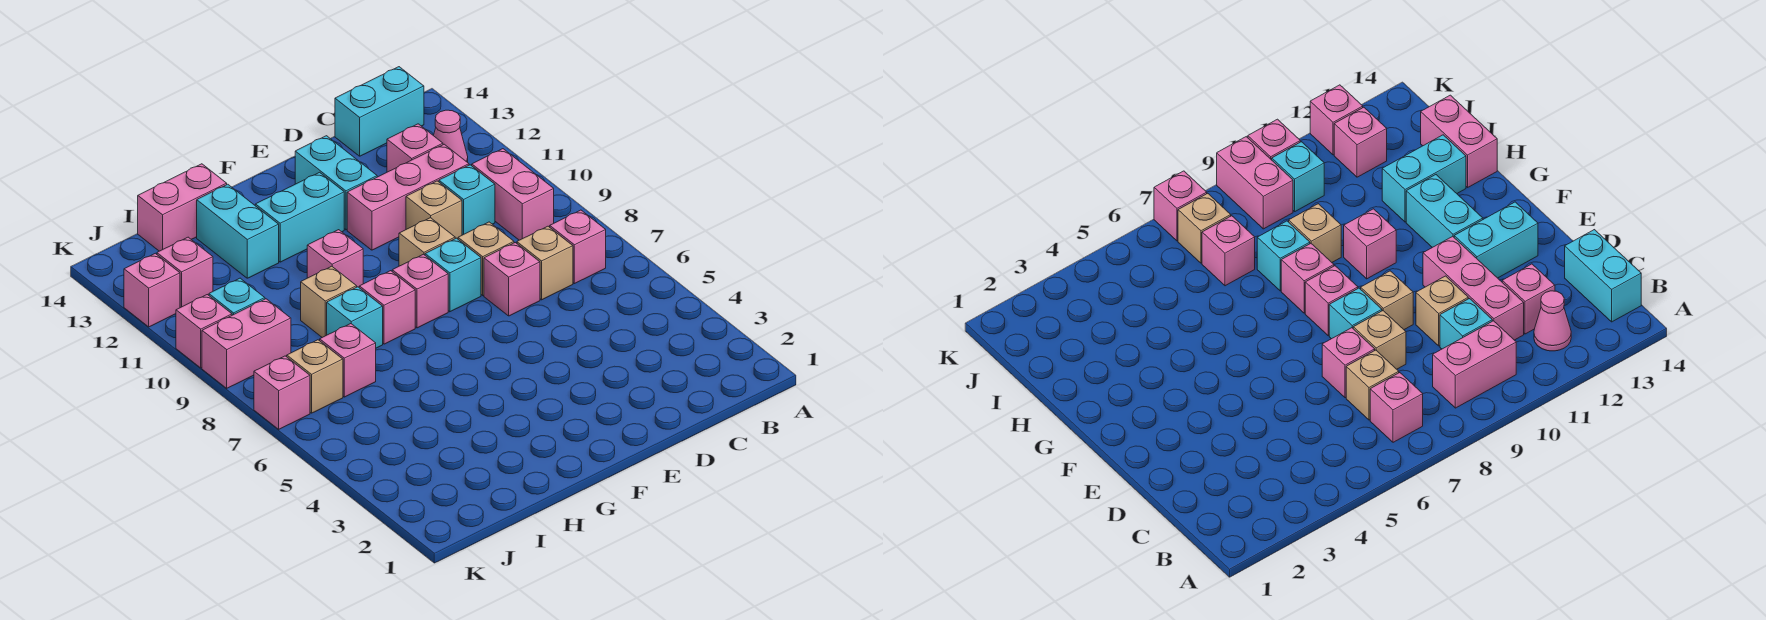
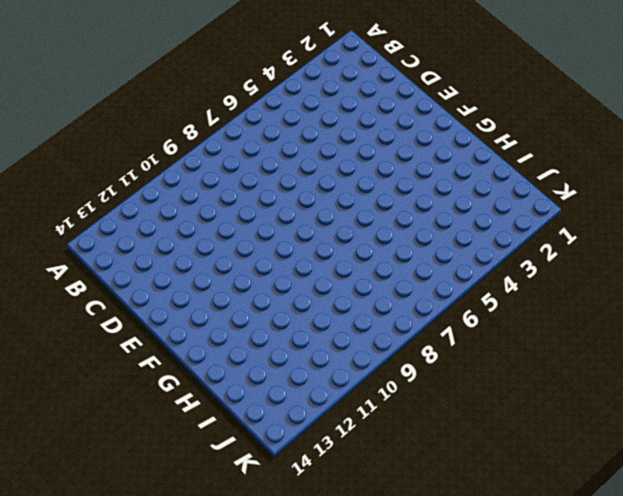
none -> pink 1x1 brick [550,210,606,284]
none -> pink 1x2 brick [472,149,554,240]
none -> pink 1x1 cone [434,110,468,162]
none -> cyan 1x2 brick [335,67,424,156]

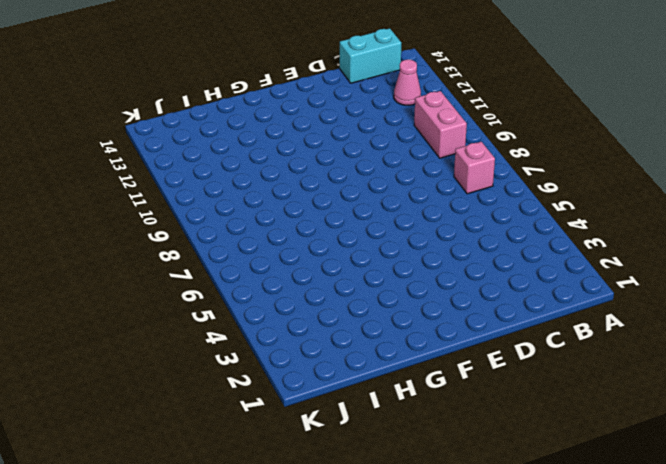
none -> tan 1x1 brick [517,226,573,300]
none -> cyan 1x1 brick [439,165,495,235]
none -> pink 1x3 brick [347,144,469,250]
none -> pink 1x1 brick [387,124,443,172]

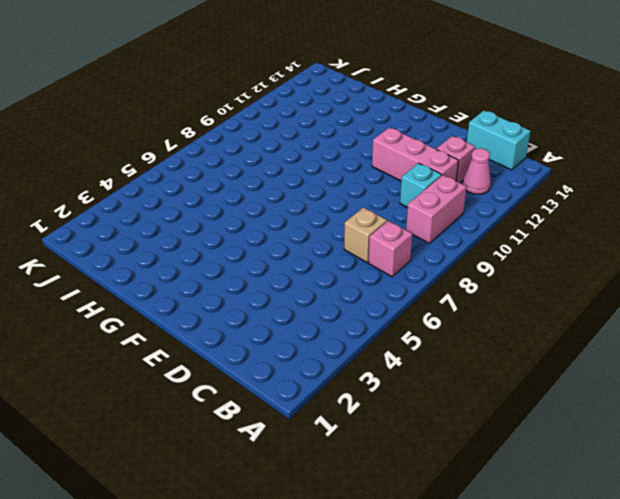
none -> pink 1x1 brick [484,243,540,316]
none -> tan 1x1 brick [458,222,514,295]
none -> tan 1x1 brick [406,181,462,239]
none -> cyan 1x1 brick [425,238,481,312]

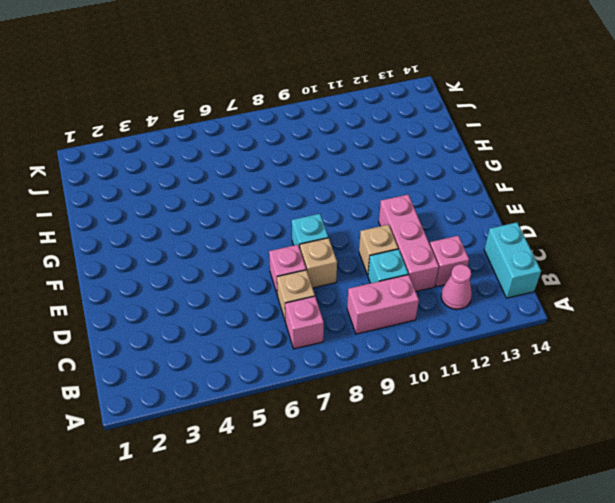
none -> tan 1x1 brick [399,218,455,266]
none -> cyan 1x2 brick [295,136,377,230]
none -> pink 1x1 brick [392,254,448,328]
none -> cyan 1x2 brick [255,172,344,262]

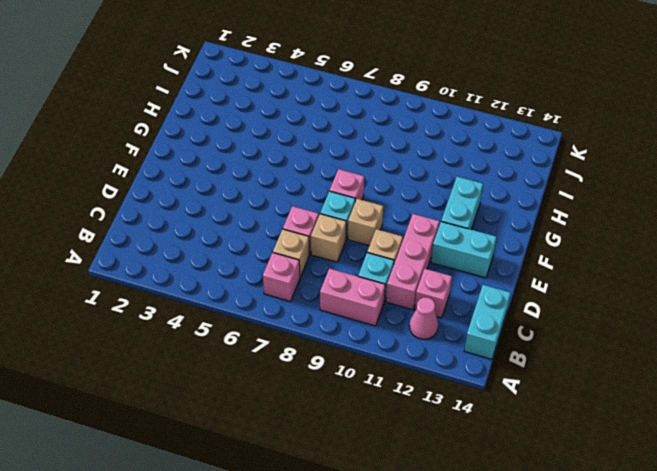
none -> pink 1x1 brick [359,271,415,344]
none -> pink 1x1 brick [307,230,363,287]
none -> cyan 1x1 brick [327,287,383,348]
none -> tan 1x1 brick [301,266,357,337]

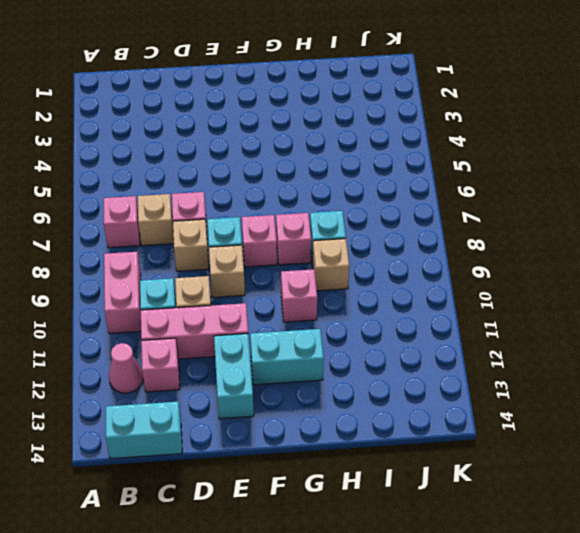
none -> cyan 1x2 brick [197,184,279,278]
none -> pink 1x2 brick [138,164,227,251]
none -> pink 1x1 brick [320,324,376,397]
none -> tan 1x1 brick [287,340,343,413]

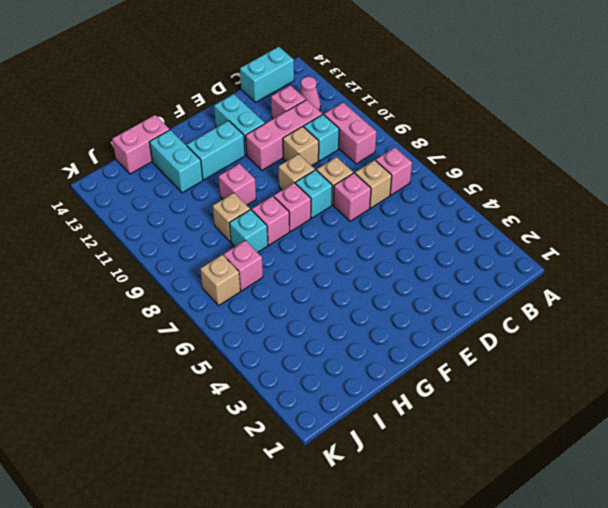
none -> pink 1x2 brick [202,299,291,388]
none -> cyan 1x1 brick [209,278,265,315]
none -> pink 1x1 brick [157,237,213,308]
none -> pink 1x1 brick [254,356,310,429]

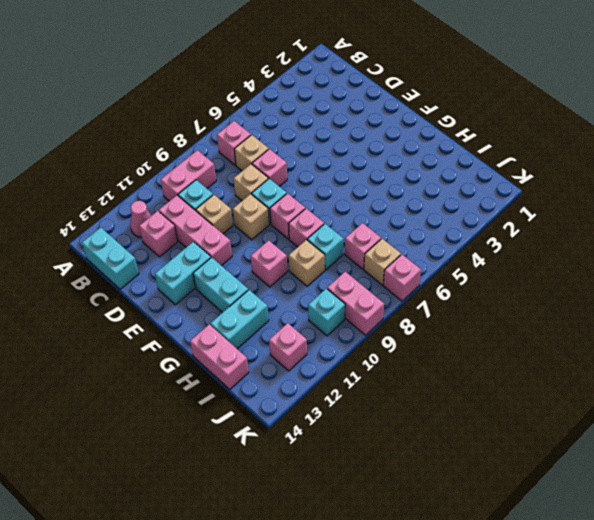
none -> pink 1x1 brick [176,295,232,368]
none -> pink 1x1 brick [124,253,180,327]

